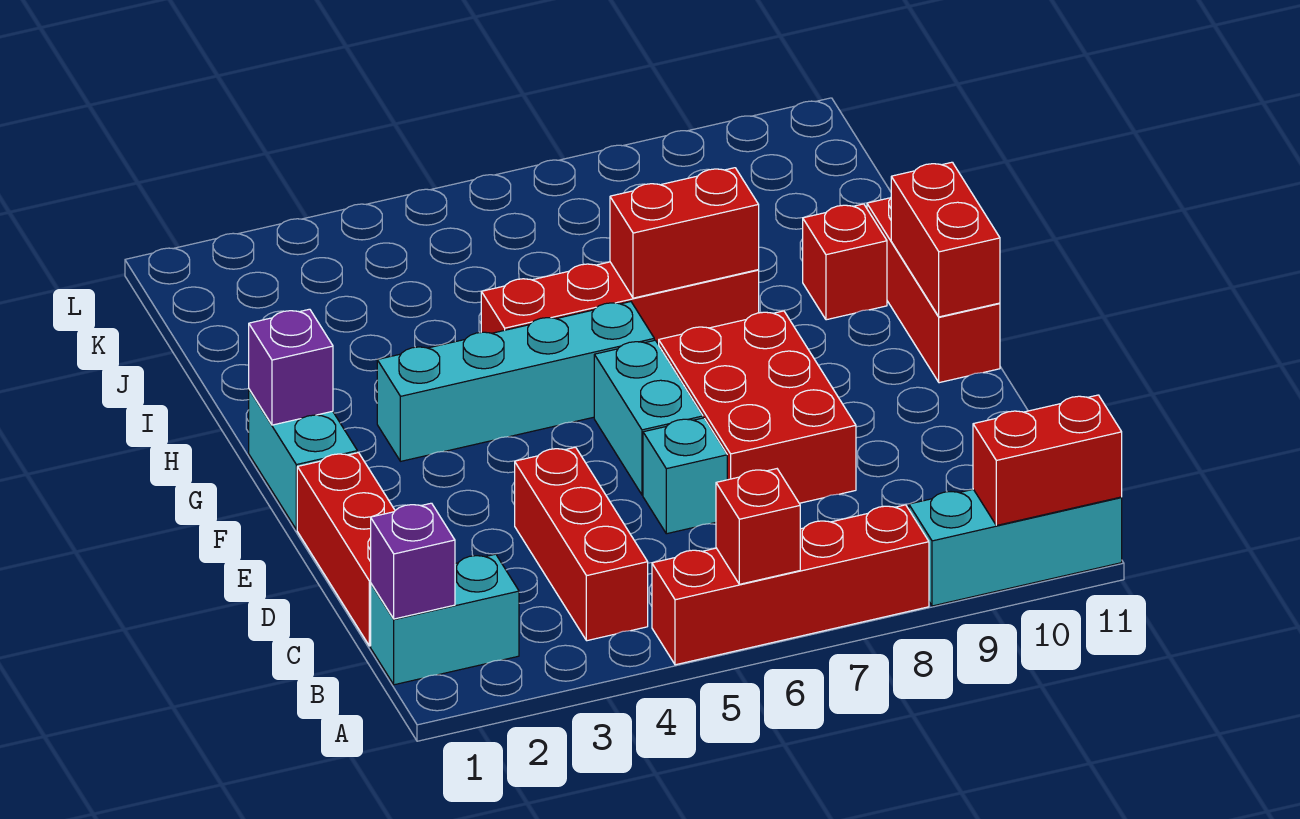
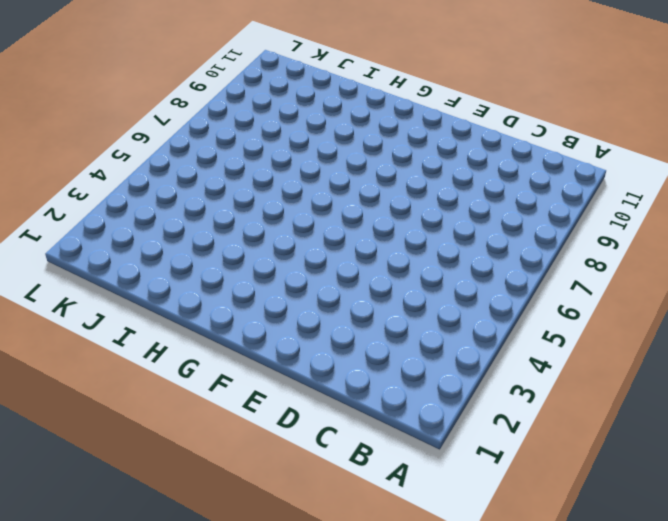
none -> red 1x4 brick [652,505,929,665]
none -> cyan 1x3 brick [909,489,1122,606]
none -> cyan 1x2 brick [371,554,519,685]

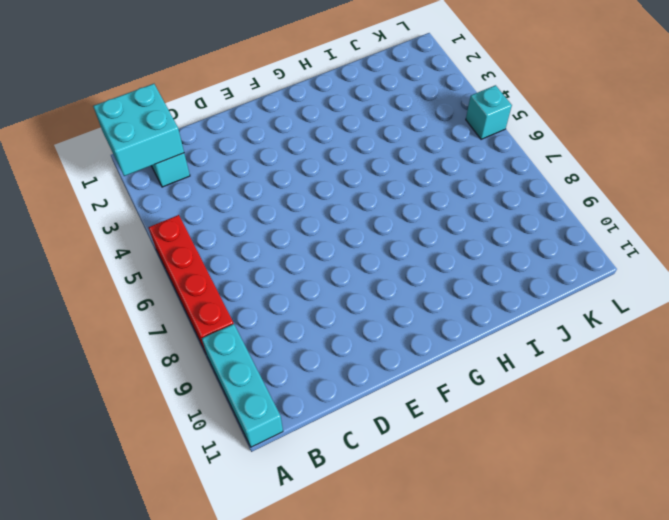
cyan 2x2 brick [93,84,184,176] -> purple 1x1 brick [371,503,455,619]
cyan 1x1 brick [466,85,512,139] -> cyan 1x1 brick moved to [643,418,727,534]
none -> red 1x3 brick [515,447,648,641]
none -> red 1x3 brick [297,453,395,646]
none -> red 2x3 brick [659,311,856,503]

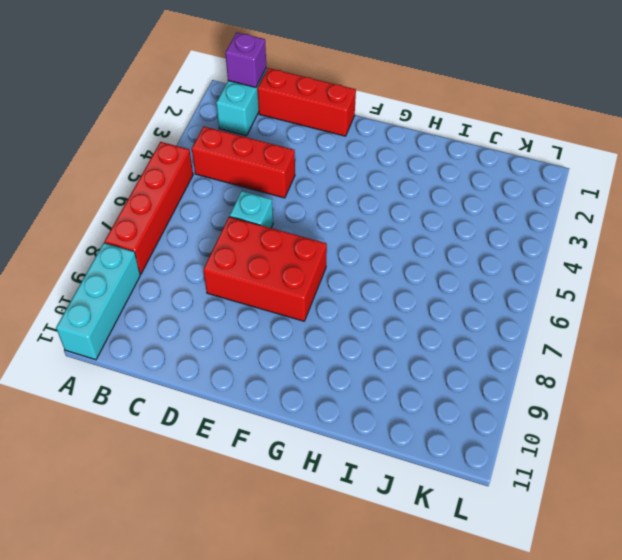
none -> cyan 1x2 brick [594,340,703,495]
none -> cyan 1x2 brick [249,389,357,530]
none -> red 1x3 brick [867,198,1000,383]

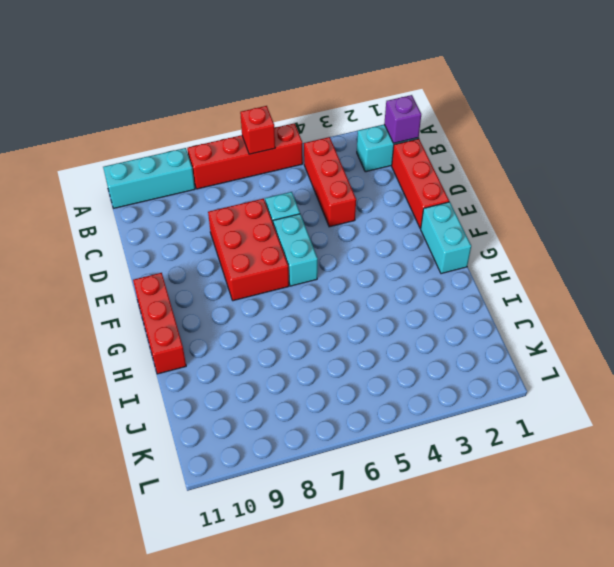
none -> cyan 1x4 brick [377,302,654,461]
none -> red 1x4 brick [481,262,759,345]
none -> red 1x1 brick [803,204,887,320]

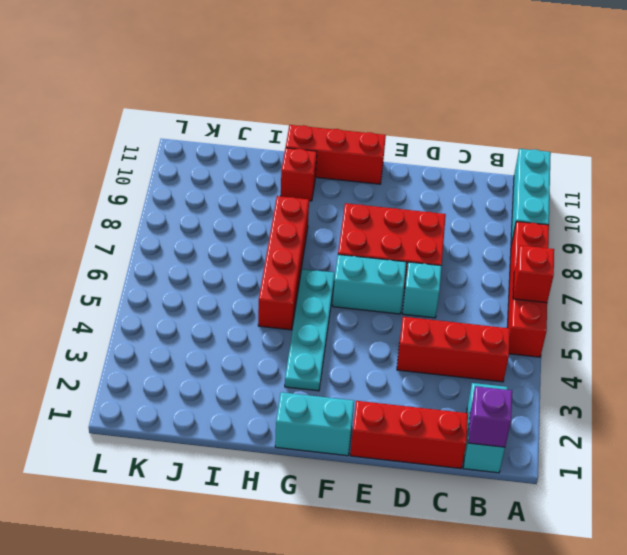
cyan 1x4 plate [285,269,335,391] -> cyan 1x4 brick [377,302,654,461]
none -> red 1x2 brick [973,395,1122,526]
none -> red 1x2 brick [891,162,1000,317]
none -> purple 1x1 brick [249,309,333,425]

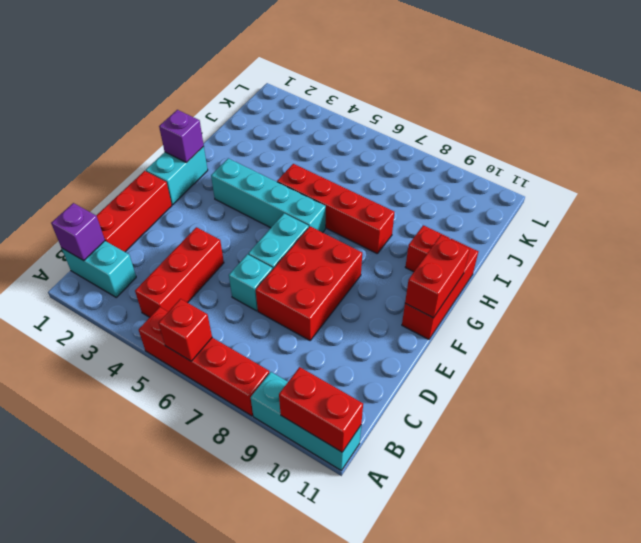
none -> red 1x2 brick [610,168,759,298]

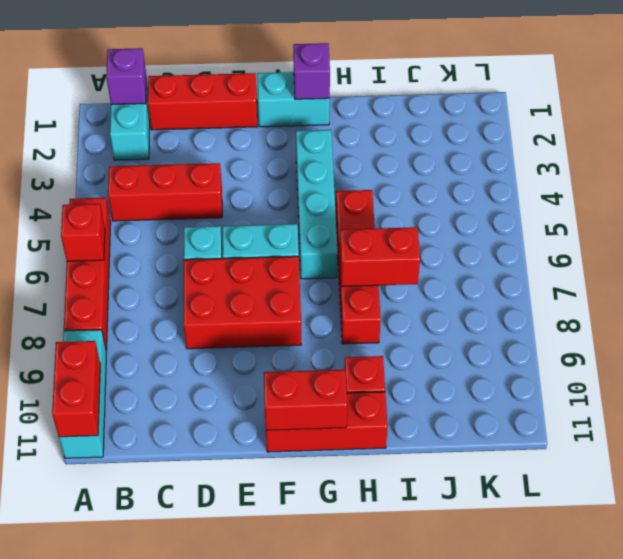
red 1x2 brick [340,227,420,286] -> red 1x2 brick turned to [610,168,759,298]

